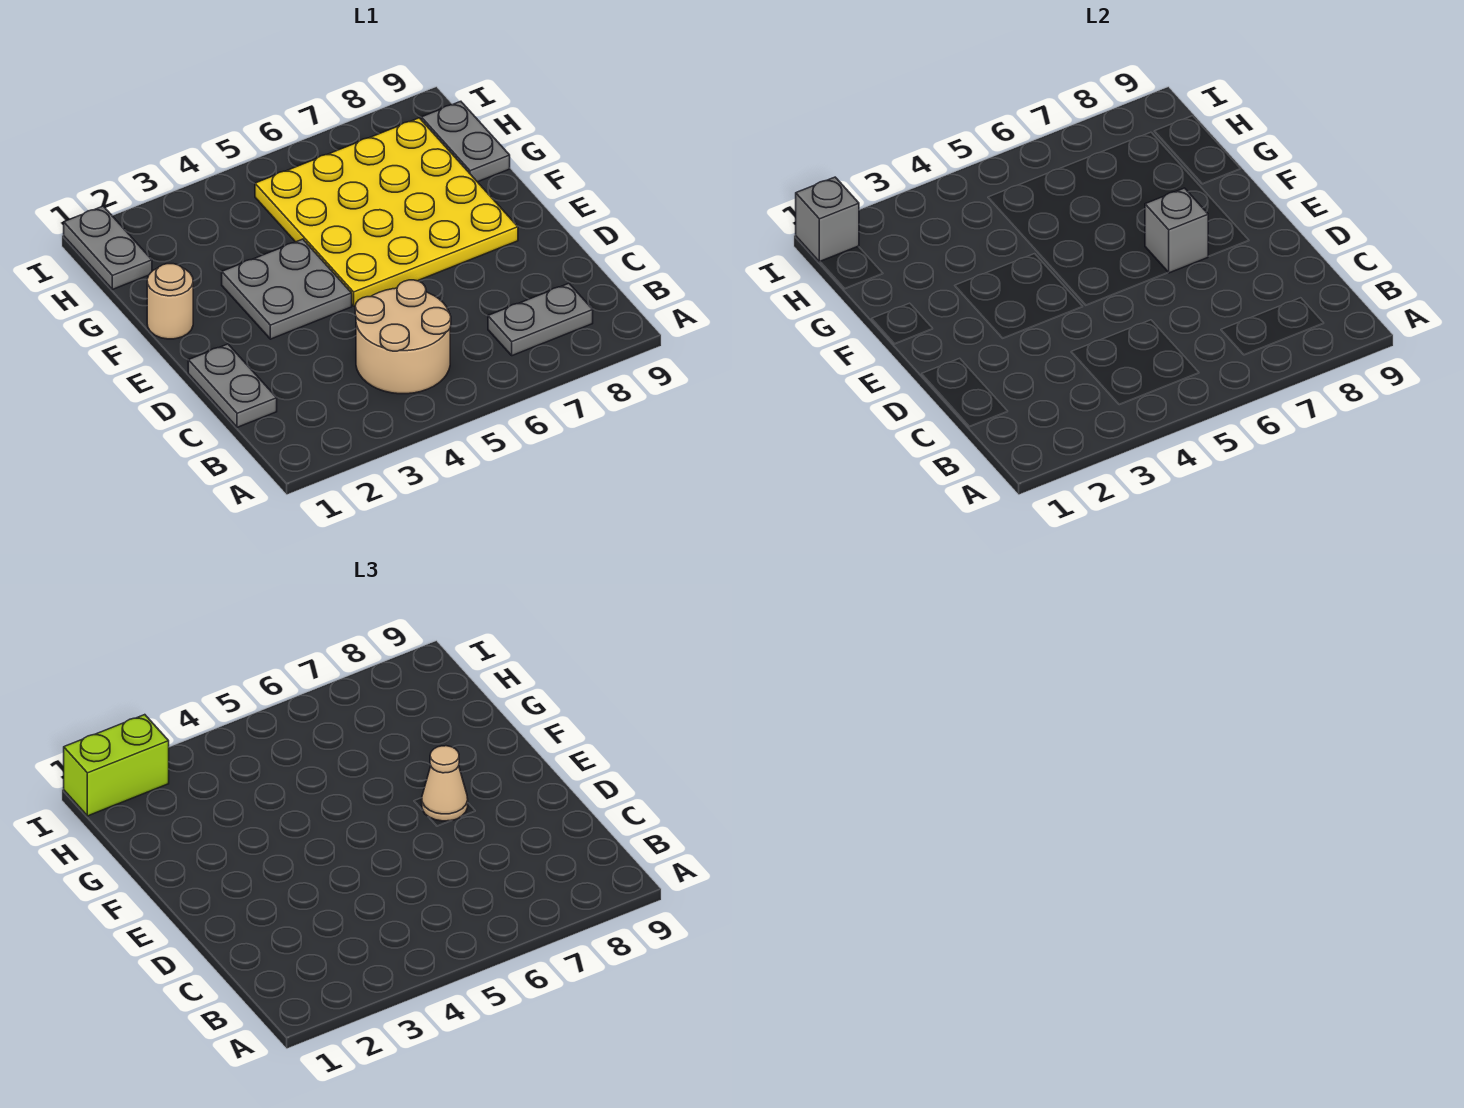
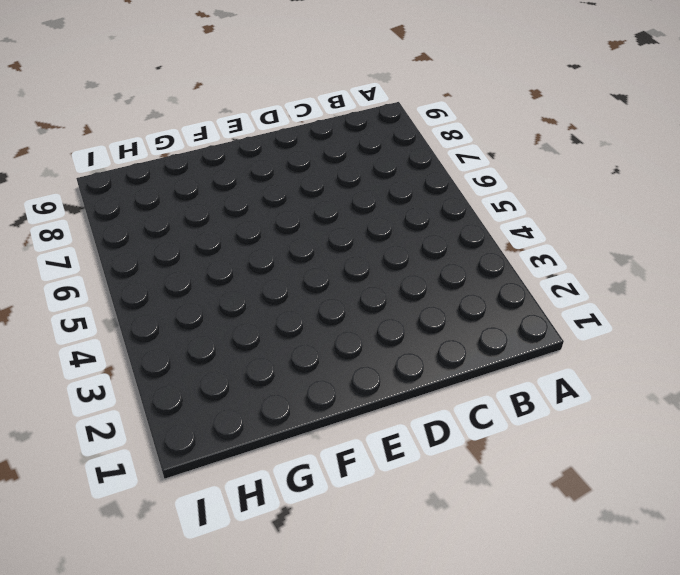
none -> tan 2x2 round brick [355,280,451,394]
none -> grey 1x2 plate [488,283,593,356]
none -> grey 1x2 plate [188,344,277,427]

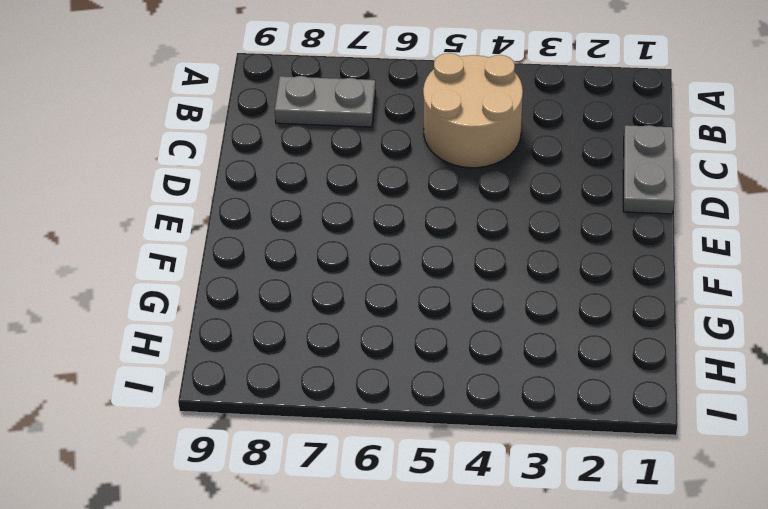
none -> grey 2x2 plate [222,239,352,339]
none -> yellow 4x4 plate [255,118,518,306]
none -> tan 1x1 round brick [147,264,193,339]

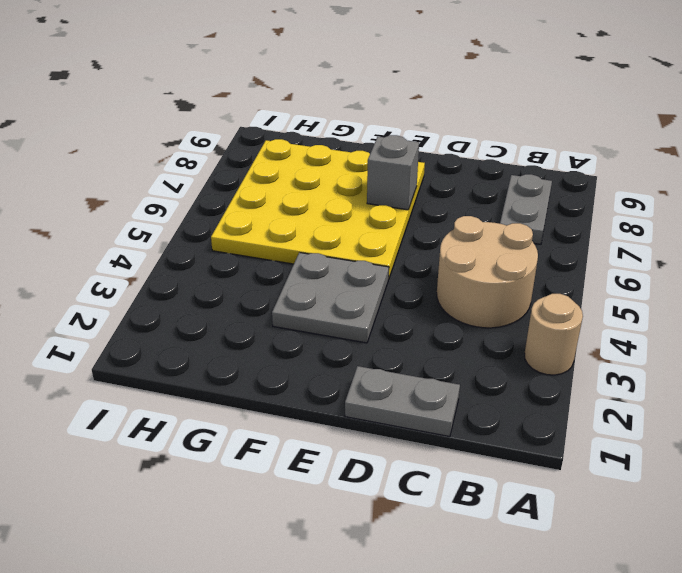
tan 1x1 round brick [524,294,583,375] -> tan 1x1 round brick moved to [147,264,193,339]
none -> grey 1x2 plate [421,101,510,182]
none -> grey 1x2 plate [64,206,152,290]
none -> grey 1x1 brick [796,177,859,262]

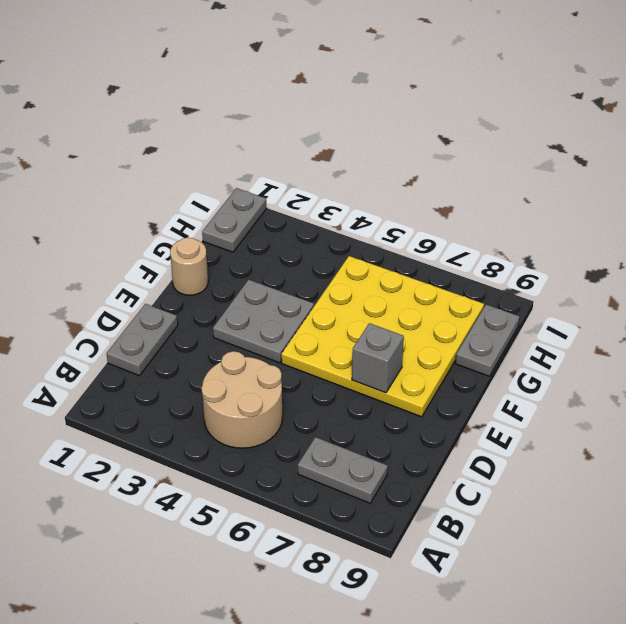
none -> grey 1x1 brick [796,177,859,262]
none -> tan 1x1 cone [422,746,468,821]
none -> lime 1x2 brick [64,715,169,816]

